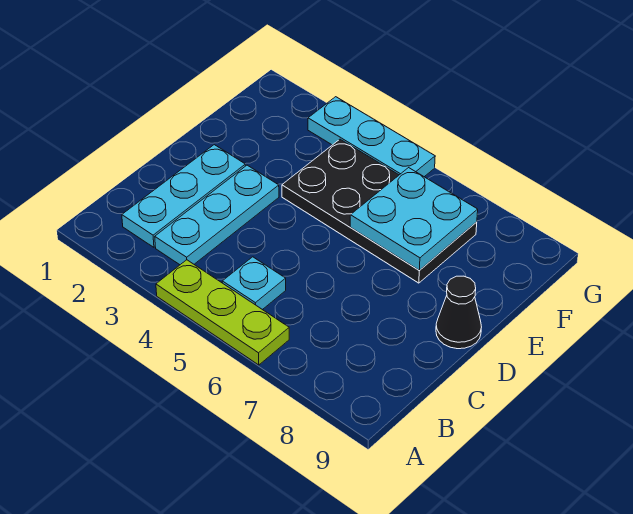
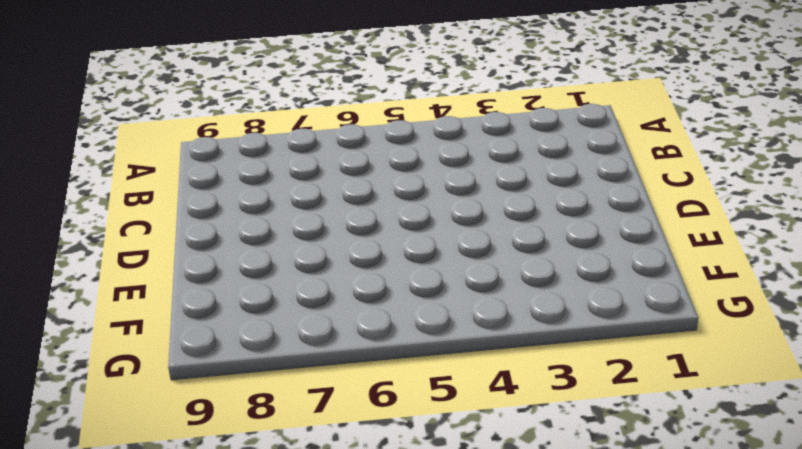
none -> lime 1x3 plate [156,260,289,365]
none -> cyan 1x3 plate [122,145,245,247]

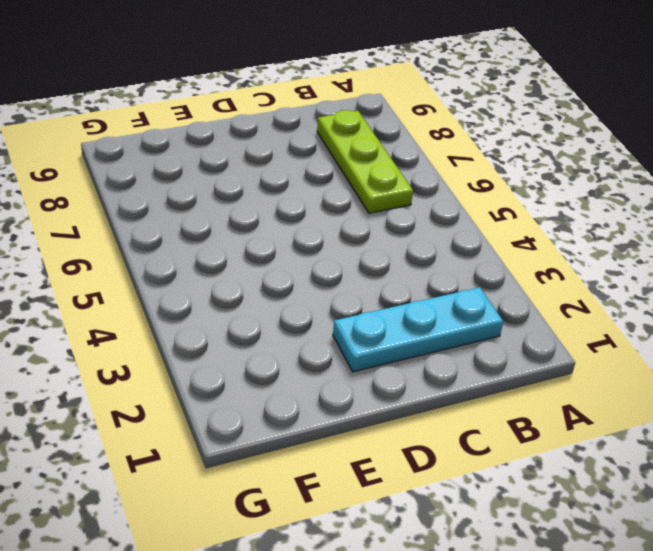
lime 1x3 plate [317,110,413,213] -> lime 1x3 plate moved to [156,260,289,365]
none -> cyan 1x3 plate [155,165,279,265]
none -> cyan 1x1 plate [222,257,286,310]

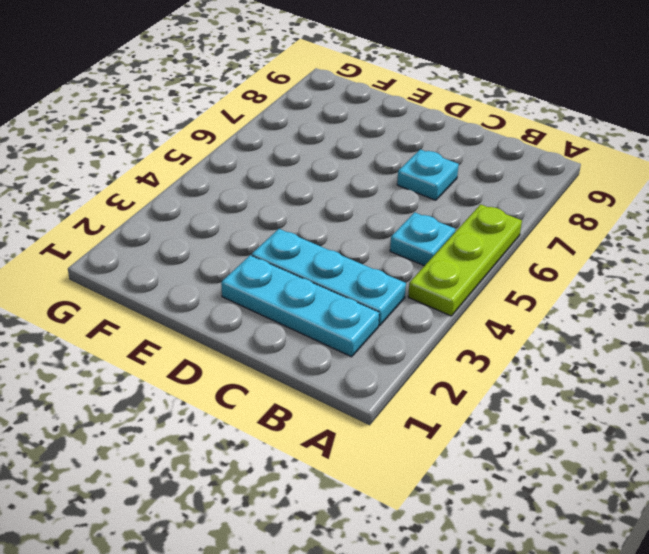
cyan 1x1 plate [397,149,459,200] -> none
none -> black 1x1 cone [436,276,481,349]
none -> black 2x4 plate [282,139,477,283]

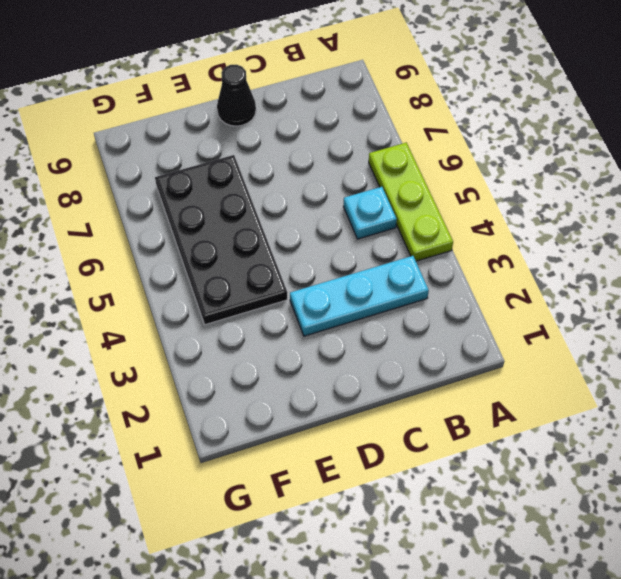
none -> cyan 1x3 plate [122,145,245,247]
none -> cyan 1x3 plate [308,97,435,177]

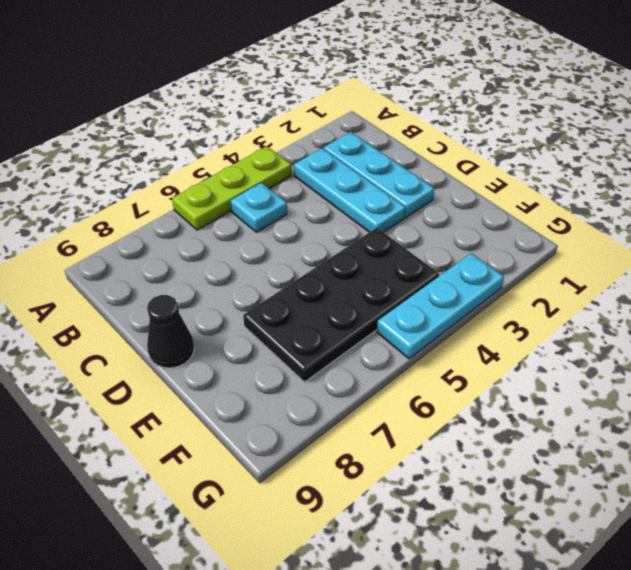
none -> cyan 2x2 plate [350,168,478,270]

